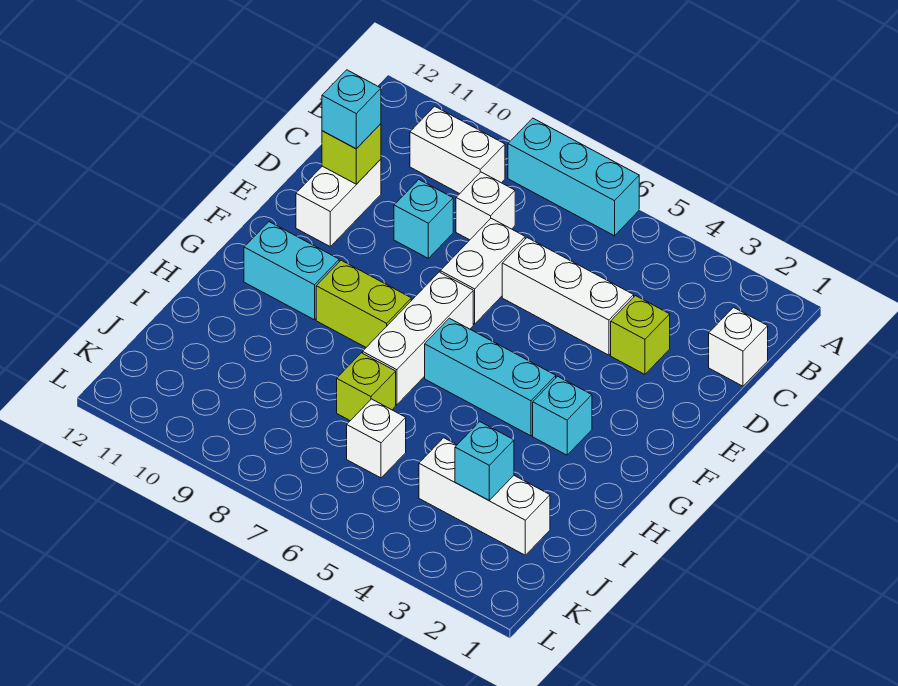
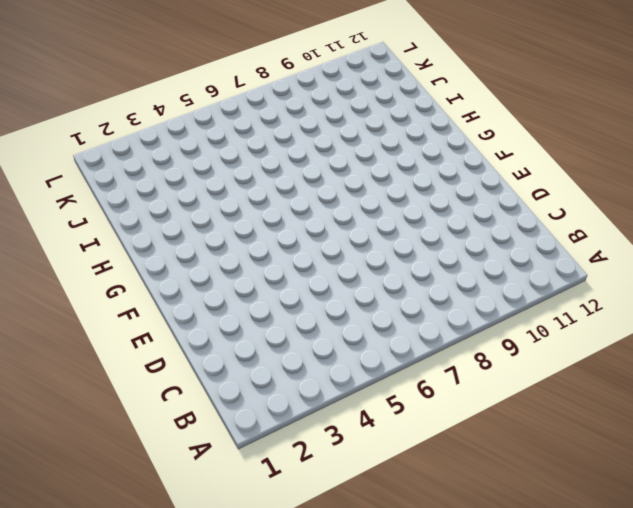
none -> cyan 1x3 brick [508,118,639,236]
none -> white 1x2 brick [410,106,505,194]
none -> white 1x1 brick [709,307,768,386]

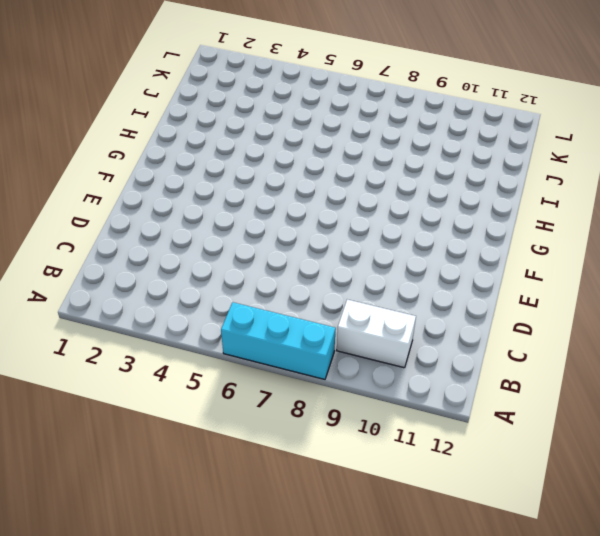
none -> white 1x1 brick [709,307,768,386]
none -> white 1x1 brick [456,172,515,240]
none -> lime 1x1 brick [611,296,670,374]

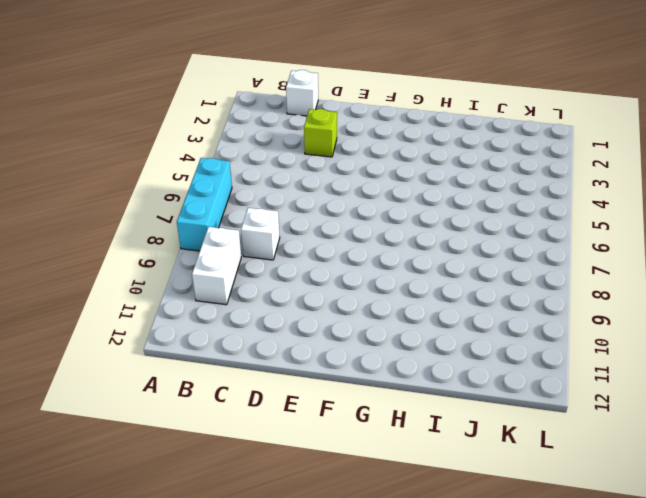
none -> white 1x3 brick [502,238,634,355]
none -> white 1x2 brick [440,218,525,324]
none -> cyan 1x1 brick [394,180,453,258]

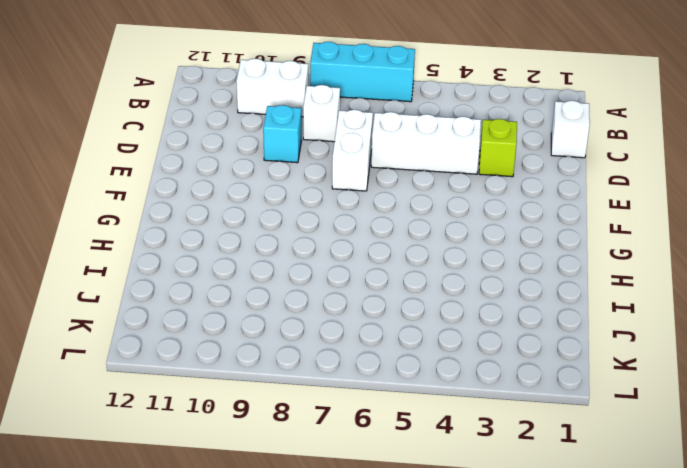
none -> white 1x2 brick [296,159,381,246]
none -> white 1x3 brick [363,272,473,405]
none -> cyan 1x1 brick [533,376,592,455]

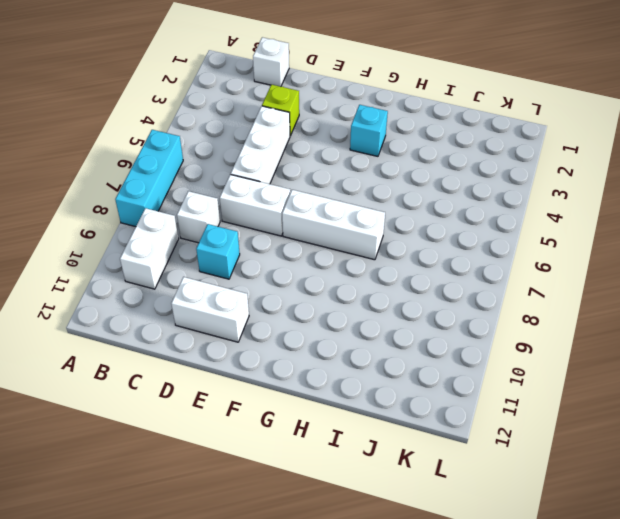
none -> cyan 1x3 brick [425,318,556,436]
none -> lime 1x2 brick [316,260,411,347]
none -> cyan 1x2 brick [244,222,339,320]

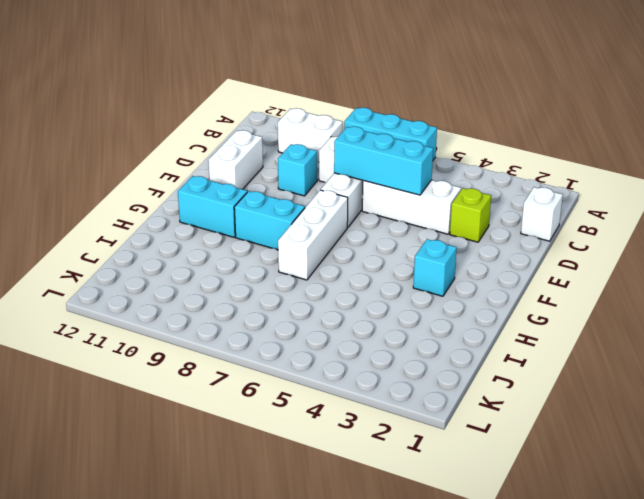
cyan 1x3 brick [334,127,433,195] -> cyan 1x3 brick moved to [425,318,556,436]
cyan 1x2 brick [234,191,305,250] -> lime 1x2 brick [316,260,411,347]
none -> lime 1x1 brick [337,353,396,421]
none -> white 1x3 brick [419,438,550,555]
none -> white 1x1 brick [347,399,406,478]

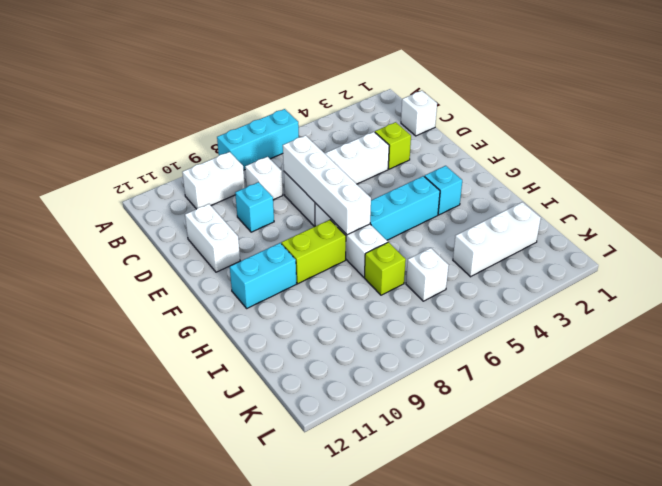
white 1x4 brick [283,135,371,235] -> none
none -> lime 1x1 brick [322,124,381,184]
none -> cyan 1x1 brick [455,422,514,500]
none -> cyan 1x1 brick [322,70,381,149]

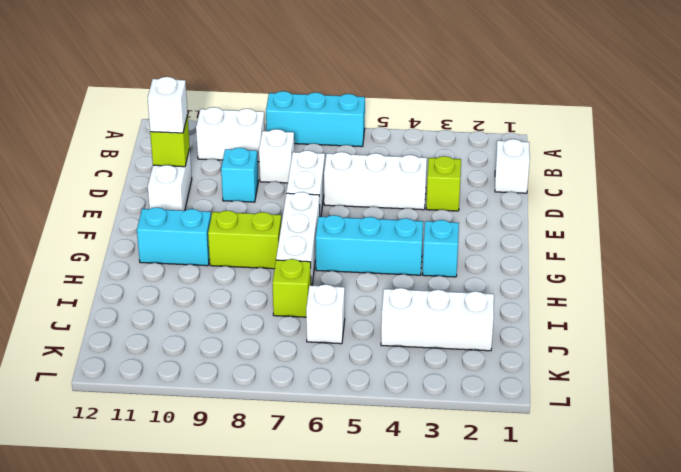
white 1x1 brick [148,77,188,133] -> cyan 1x1 brick [322,70,381,149]
none -> cyan 1x1 brick [455,422,514,500]

